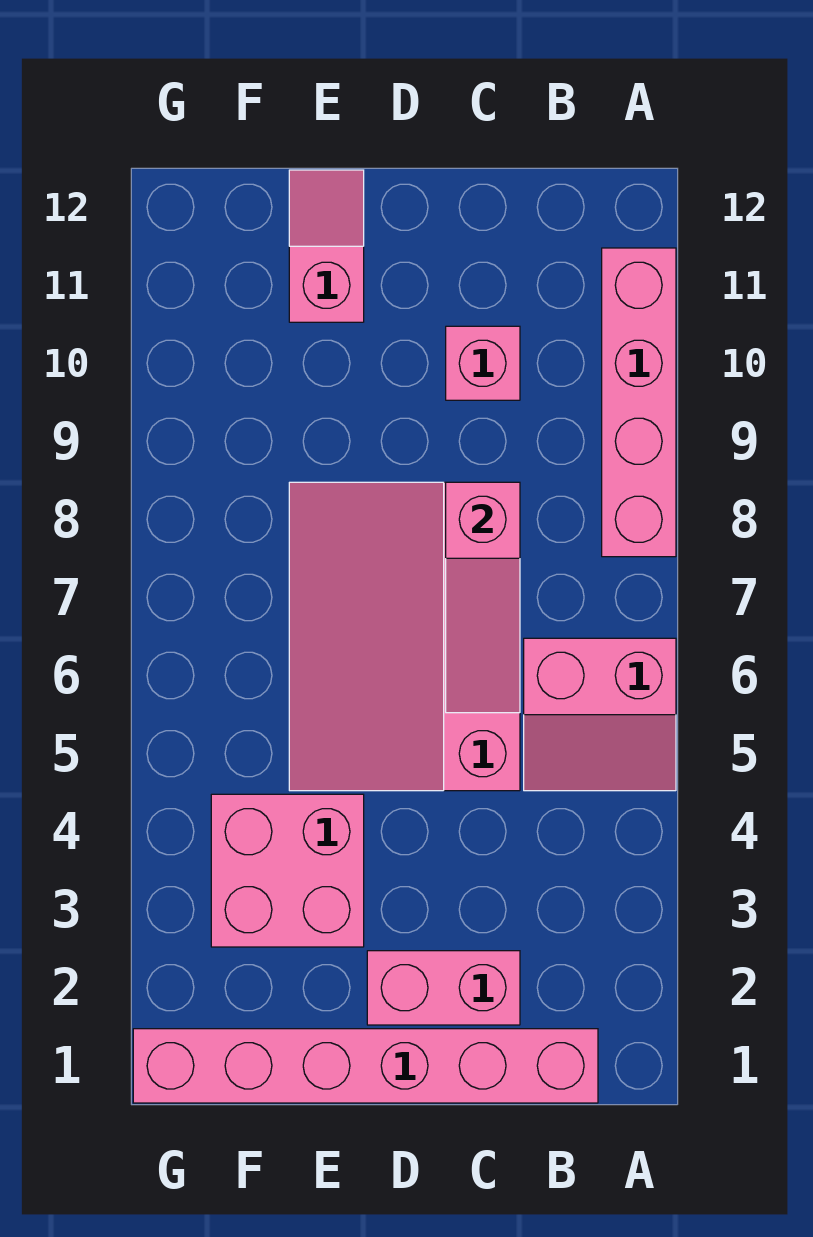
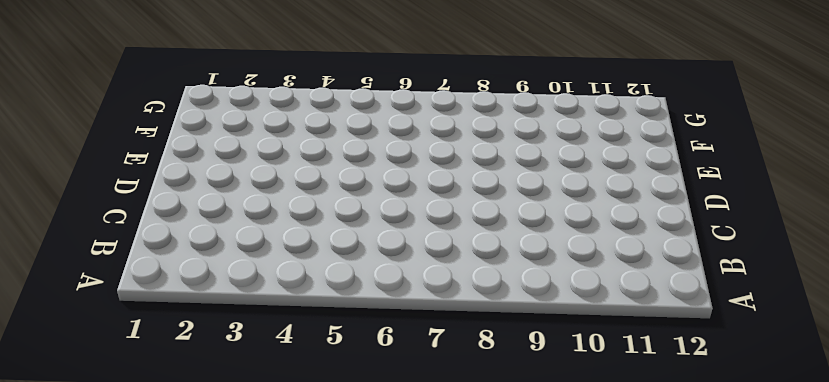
none -> pink 2x2 slope [524,638,676,791]
none -> pink 1x4 brick [602,248,676,557]

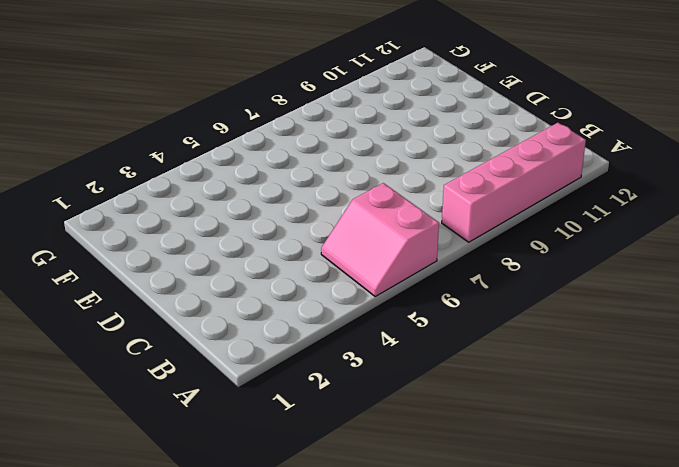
none -> pink 1x6 brick [133,1029,598,1103]
none -> pink 1x2 brick [367,951,520,1025]

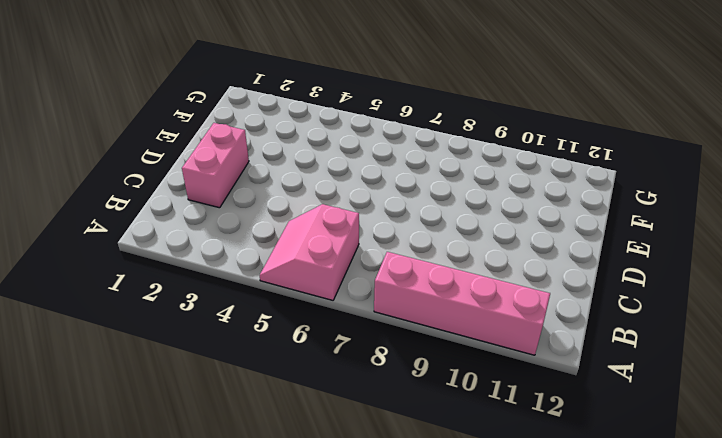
none -> pink 1x6 brick [133,1029,598,1103]
none -> pink 3x4 slope [289,482,520,791]

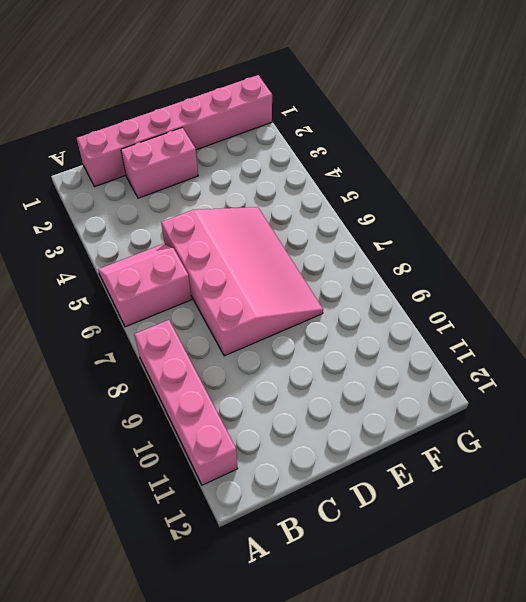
none -> pink 1x1 brick [446,326,520,400]
none -> pink 2x2 brick [211,794,364,947]

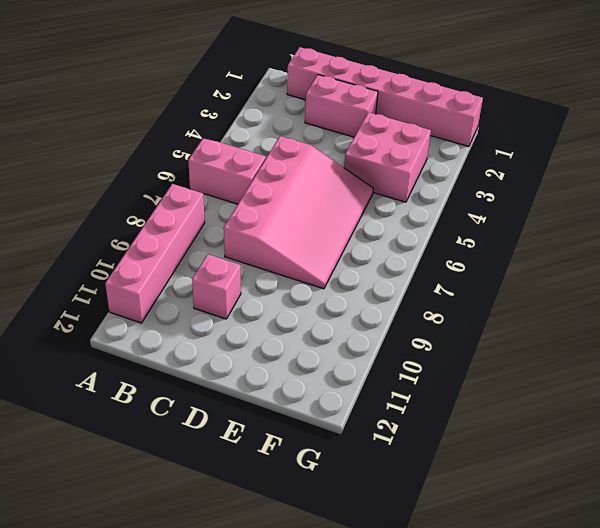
none -> pink 1x2 slope [289,170,364,322]
none -> pink 1x3 slope [446,482,520,713]

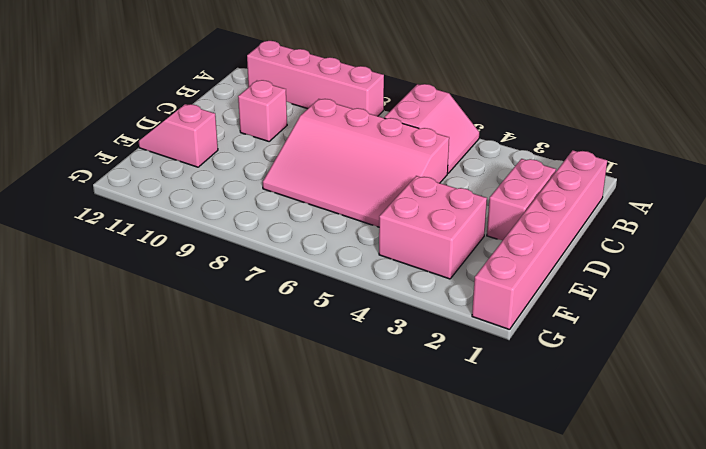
none -> pink 1x3 slope [446,482,520,713]

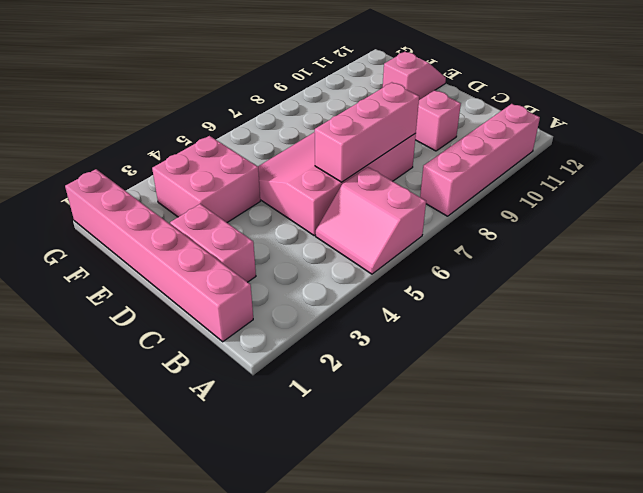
pink 1x3 brick [315,82,419,182] -> pink 1x3 slope [446,482,520,713]

